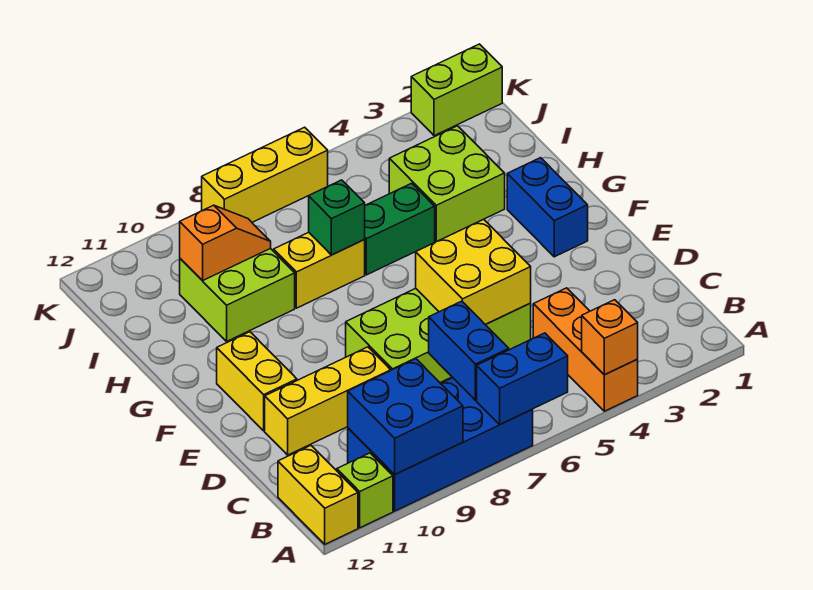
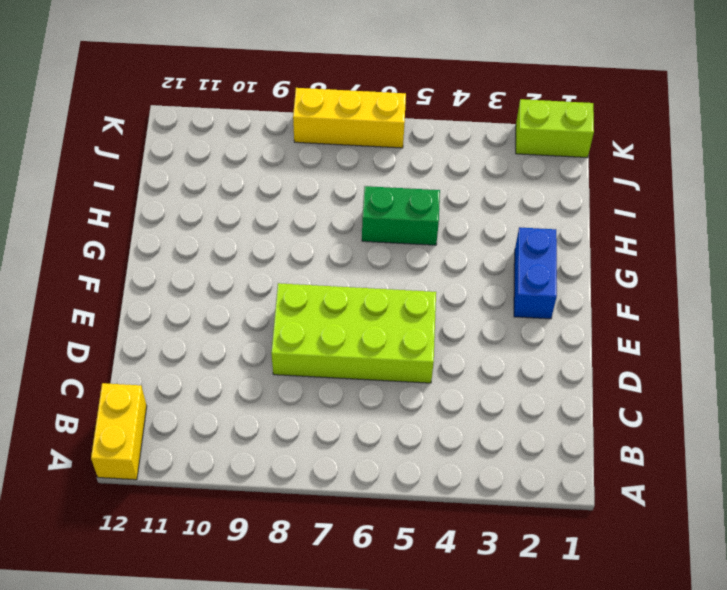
none -> orange 1x3 brick [533,288,638,411]
none -> blue 2x4 brick [348,378,533,511]
none -> lime 1x1 brick [336,453,393,528]

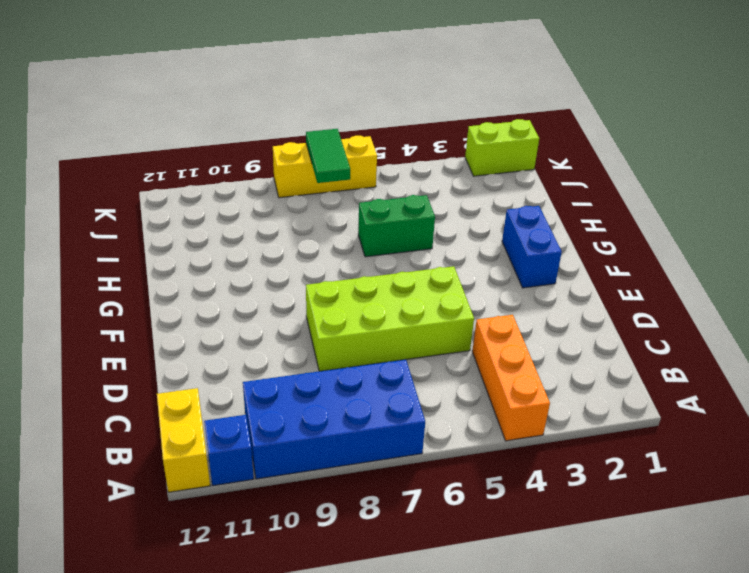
blue 1x1 brick [204,415,254,485] -> lime 1x1 brick [336,453,393,528]
green 1x2 tile [306,129,350,183] -> none
none -> yellow 1x3 brick [265,347,391,455]
none -> yellow 1x2 brick [217,332,297,431]
none -> lime 2x2 brick [389,126,505,242]

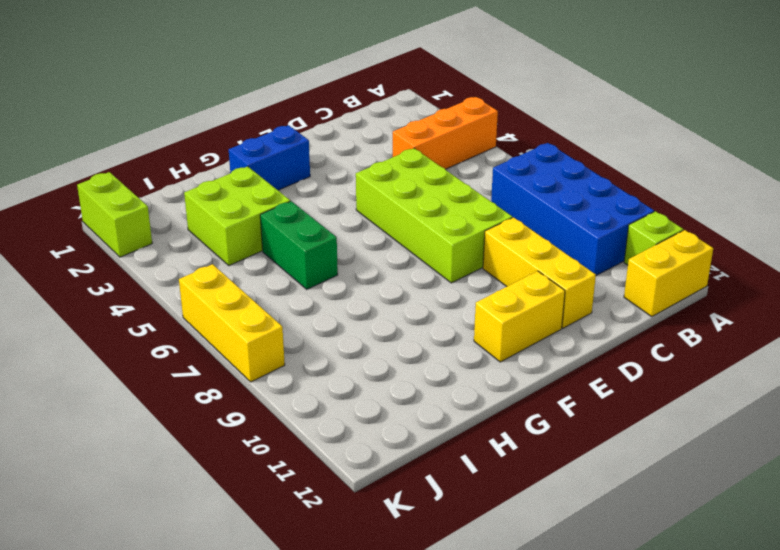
none -> yellow 1x2 brick [274,232,365,308]
none -> lime 2x2 brick [180,248,295,341]
none -> orange 1x1 brick [582,300,638,375]

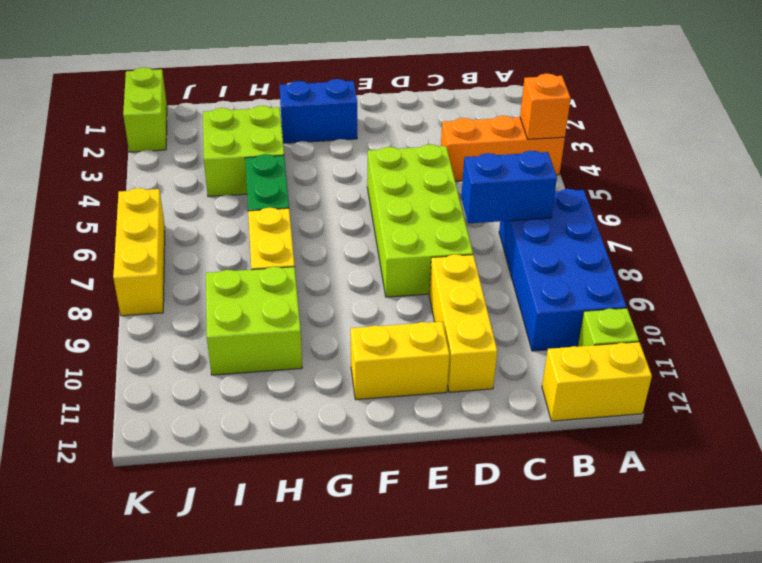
none -> blue 1x2 brick [477,333,568,424]
none -> blue 2x2 brick [348,359,463,475]
none -> yellow 2x2 brick [416,219,531,325]

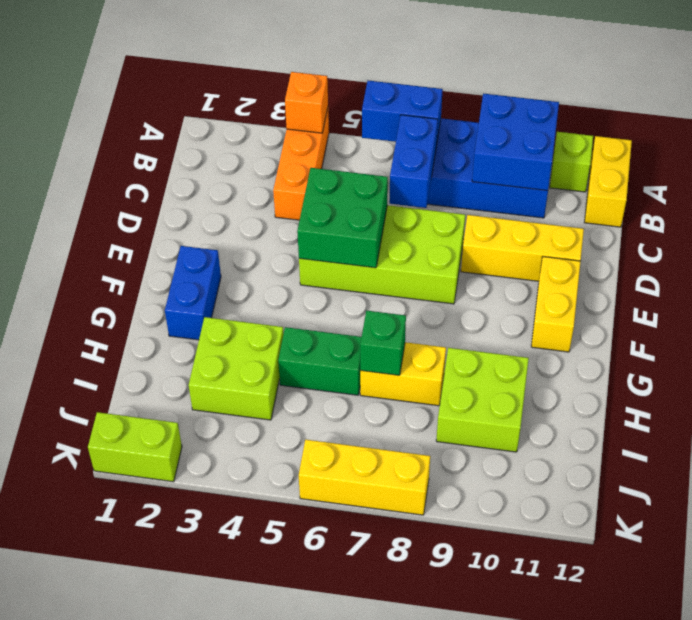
green 2x2 brick [297,168,388,268] -> yellow 2x2 brick [416,219,531,325]
none -> orange 1x2 slope [180,205,271,281]

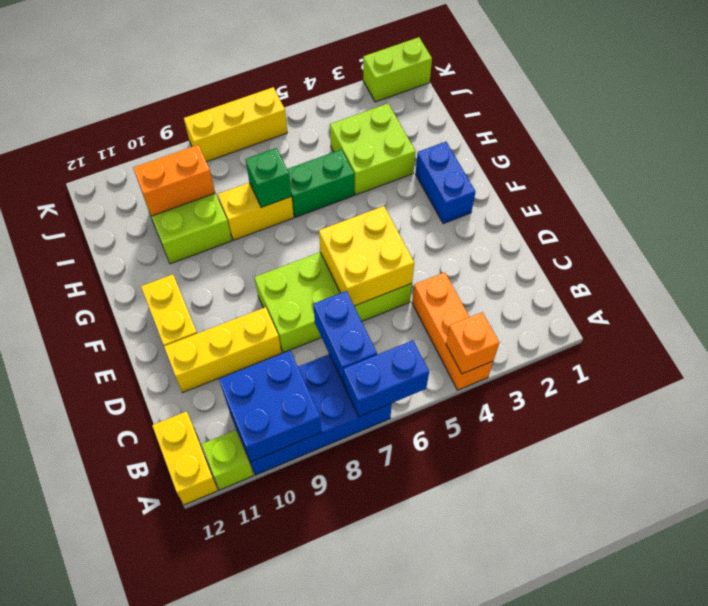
orange 1x2 brick [133,145,215,216] -> orange 1x2 slope [180,205,271,281]

